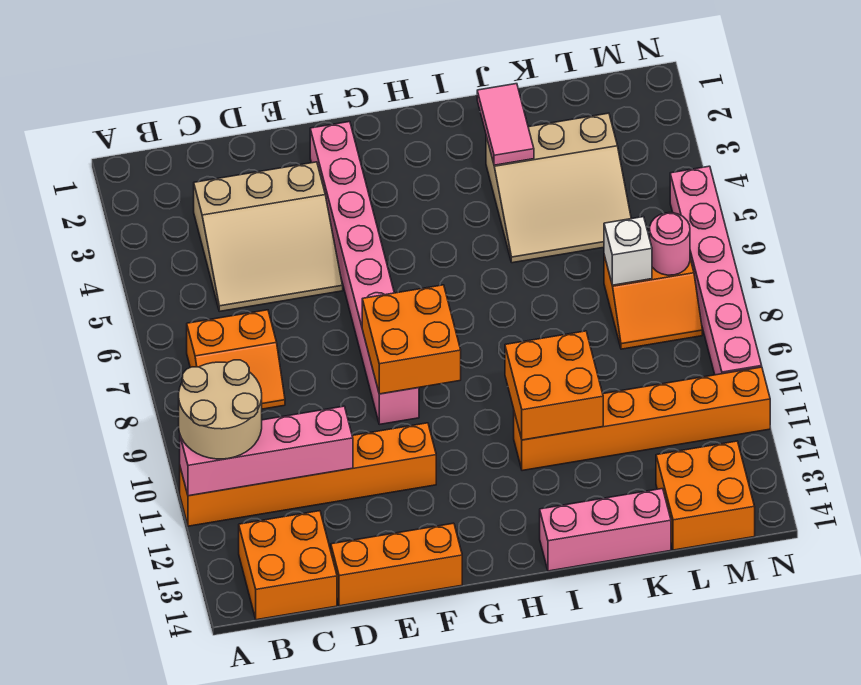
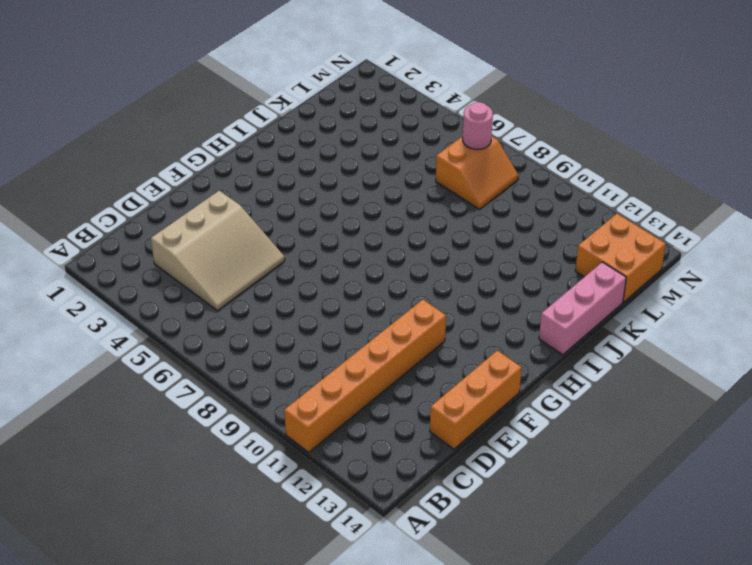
none -> orange 2x2 slope [187,310,285,409]
none -> orange 2x2 brick [239,511,337,620]
none -> pink 1x8 brick [310,122,419,424]

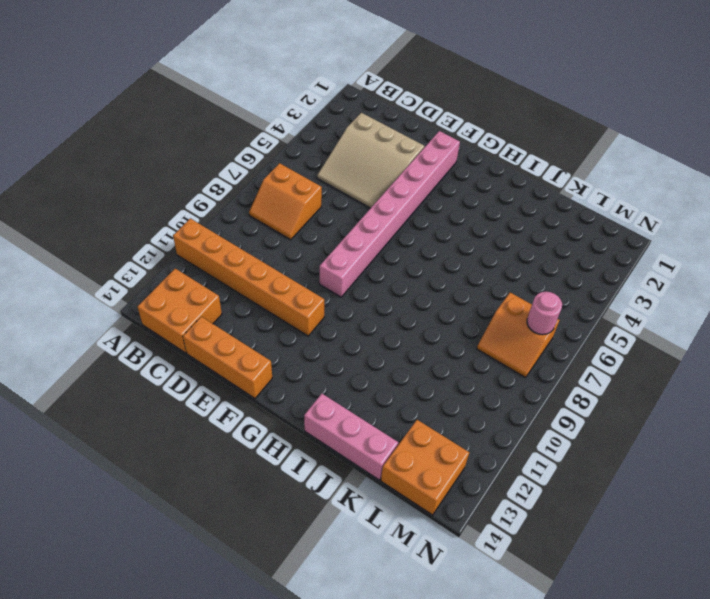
none -> orange 1x6 brick [514,367,770,471]
none -> tan 3x3 slope [486,113,631,263]
none -> pink 1x6 brick [670,166,762,375]

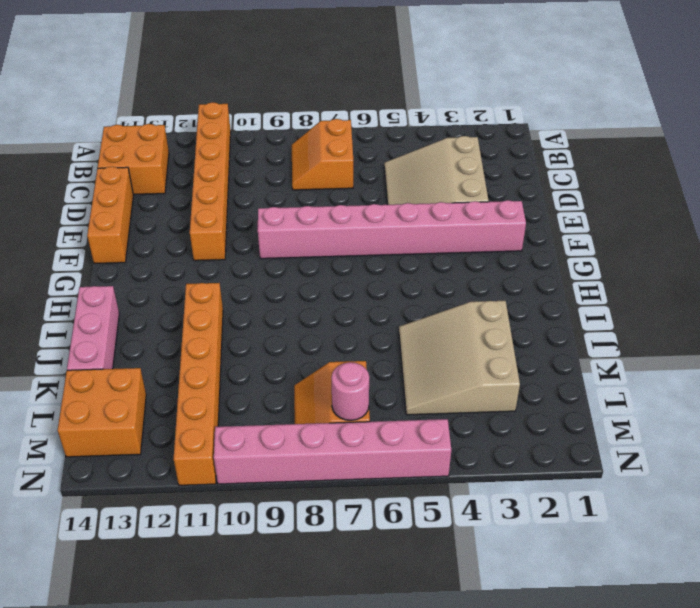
none -> pink 1x4 brick [180,406,353,496]
none -> orange 2x2 brick [362,285,461,394]
none -> orange 2x2 brick [505,331,603,440]

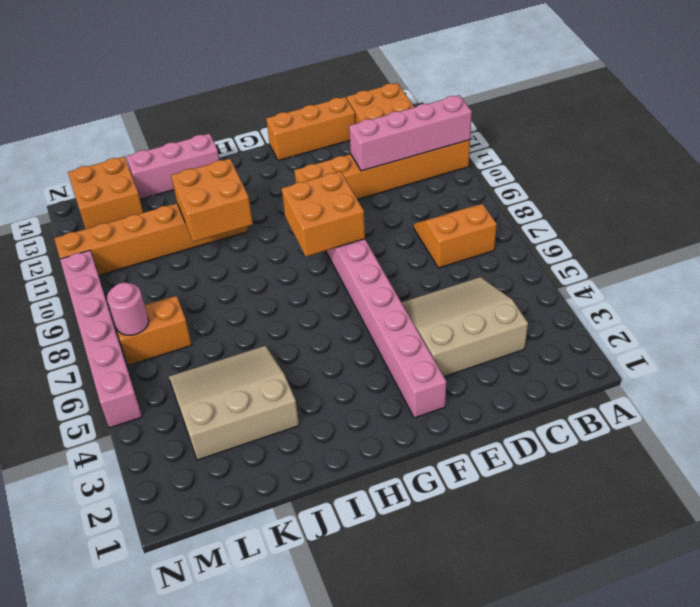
none -> pink 1x2 tile [477,84,534,165]
none -> white 1x1 brick [604,217,652,285]
none -> tan 2x2 round brick [179,360,262,459]

